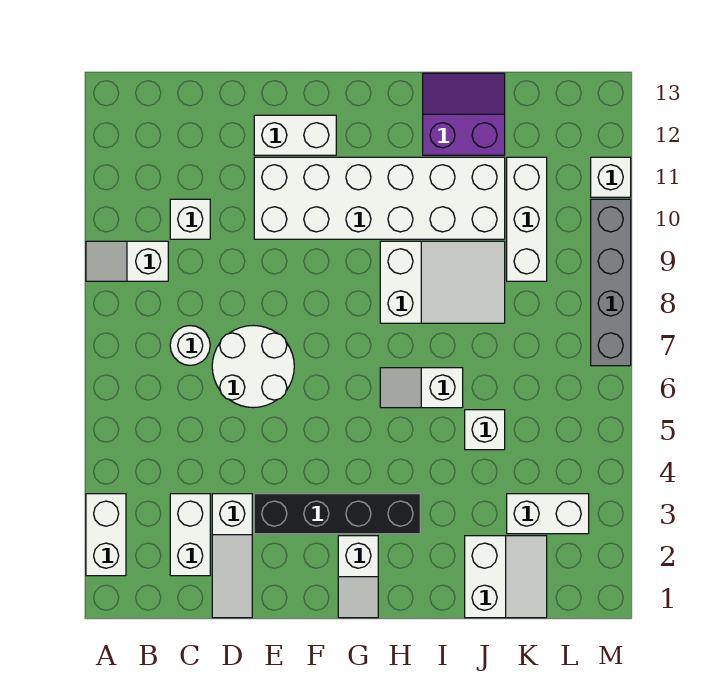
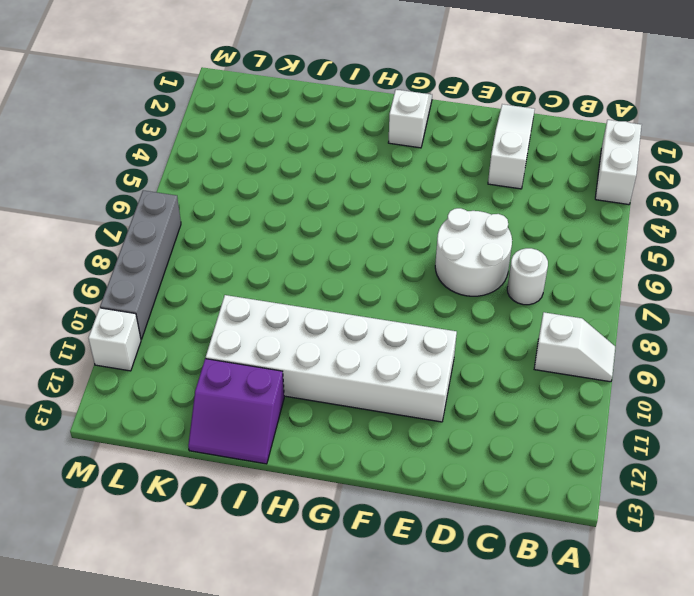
none -> white 1x2 brick [170,494,210,576]
none -> white 1x1 brick [170,199,210,239]
none -> black 1x4 brick [254,494,420,534]

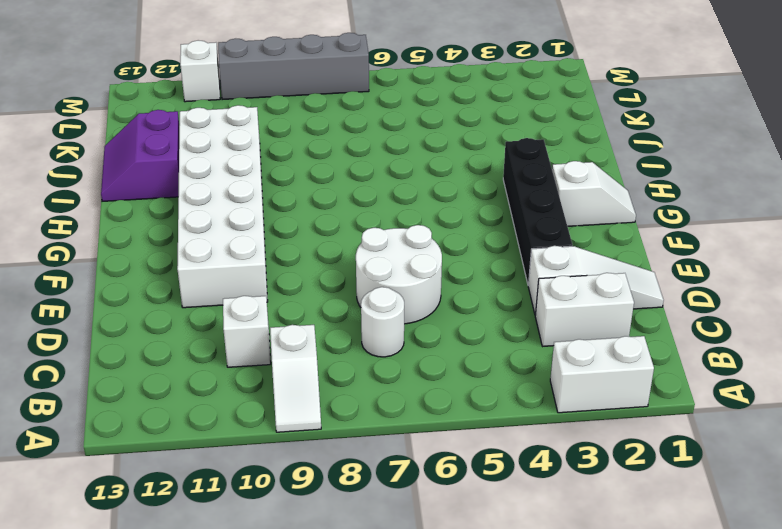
none -> white 1x2 brick [254,115,336,155]
none -> white 1x2 slope [380,368,463,408]
none -> white 2x3 slope [380,241,505,323]

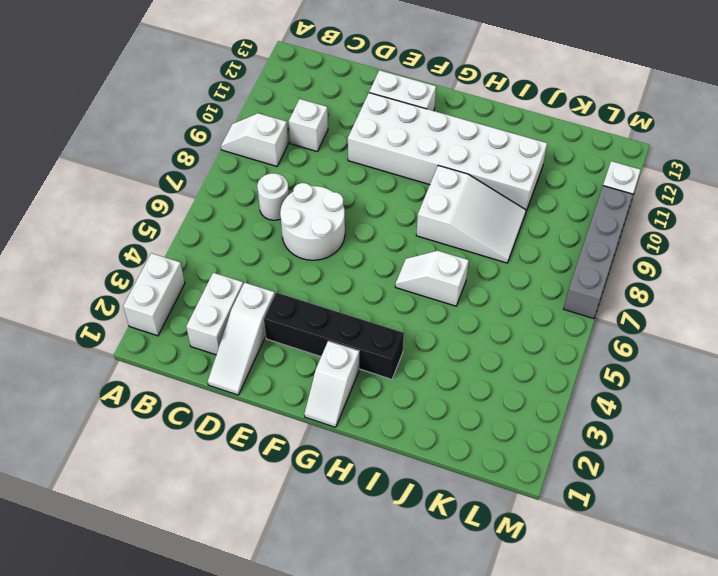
none -> purple 2x2 slope [423,73,505,155]
none -> white 2x2 slope [465,536,547,618]
none -> white 1x1 brick [465,410,505,450]

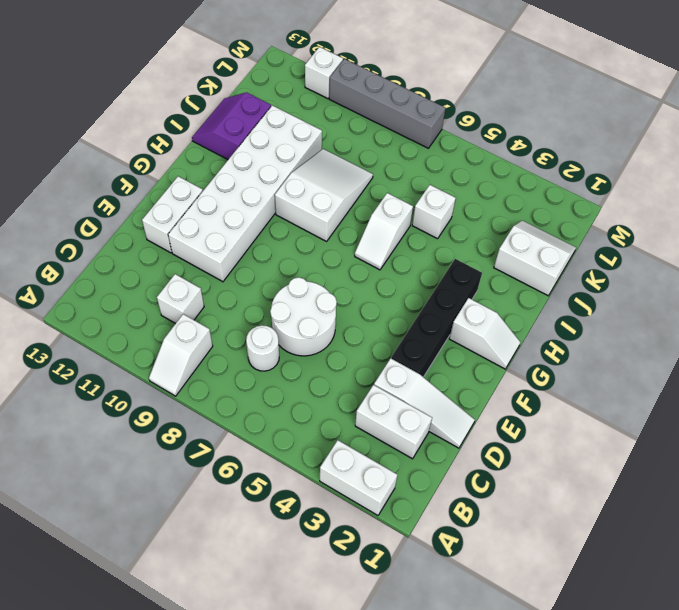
none -> white 1x2 brick [507,494,589,534]
none -> white 1x3 brick [507,157,547,281]

